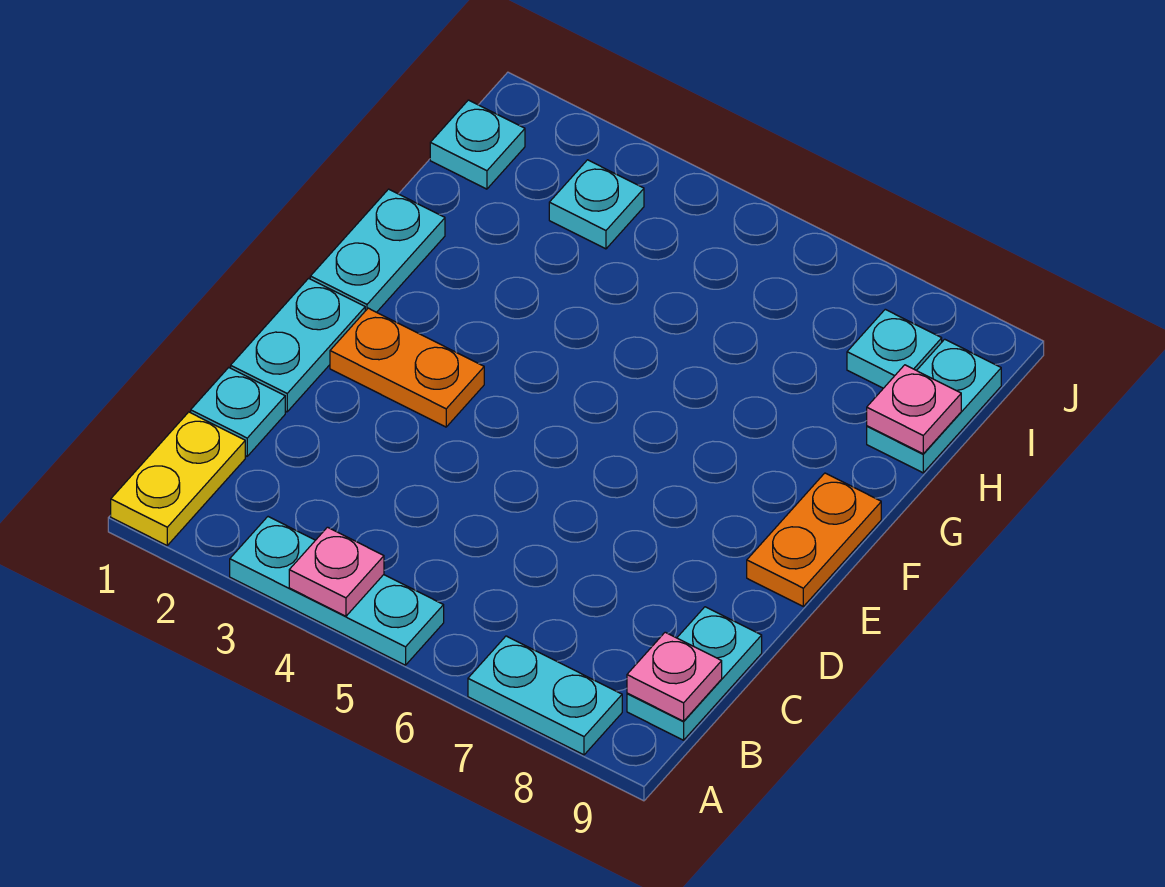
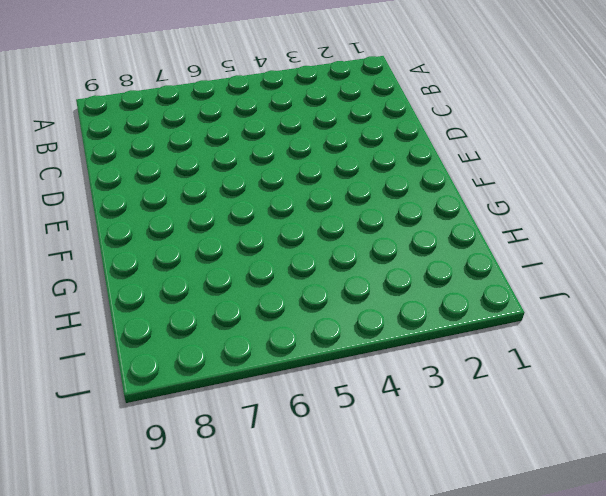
none -> yellow 1x2 plate [111,412,245,545]
none -> cyan 1x3 plate [230,517,444,665]
none -> cyan 1x2 plate [468,636,622,755]

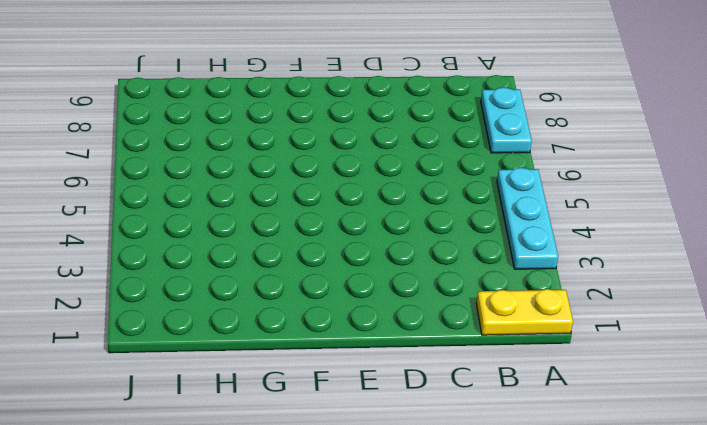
none -> cyan 1x2 plate [627,607,762,740]
none -> cyan 1x1 plate [191,368,285,456]
none -> cyan 1x2 plate [231,278,365,412]

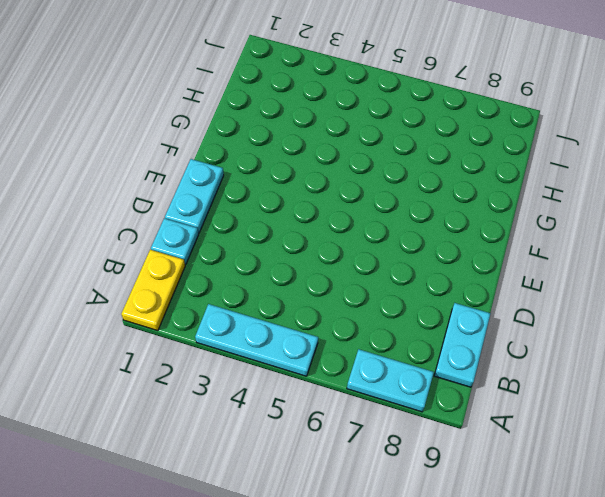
none -> orange 1x2 plate [330,308,484,427]
none -> orange 1x2 plate [747,473,881,606]
none -> cyan 1x2 plate [310,189,445,312]

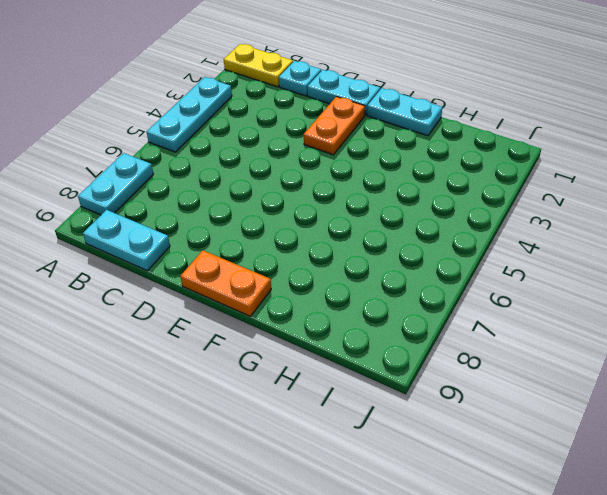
none -> cyan 1x2 plate [867,339,1001,473]
none -> cyan 1x1 plate [430,100,525,189]
none -> cyan 1x1 plate [549,160,644,249]

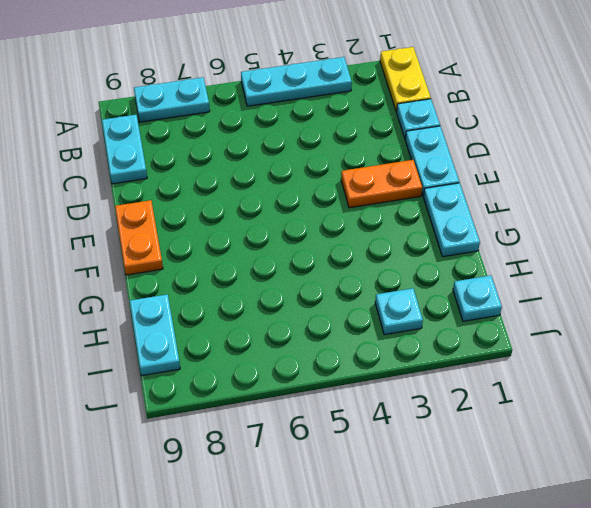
none -> cyan 1x1 plate [847,309,942,388]
none -> pink 1x1 plate [289,527,384,616]
none -> pink 1x1 plate [627,632,722,721]

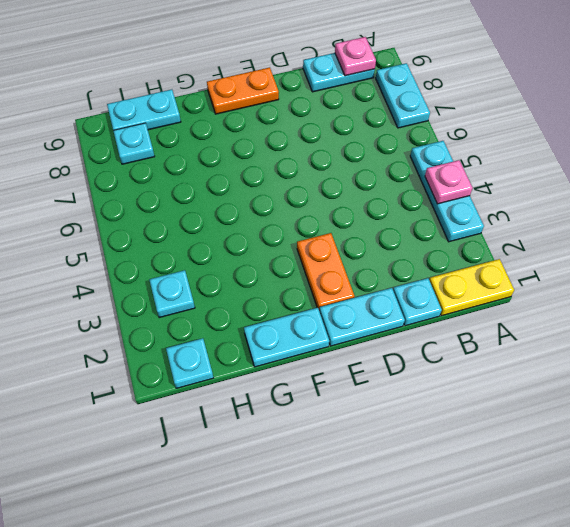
none -> pink 1x1 plate [867,365,961,454]

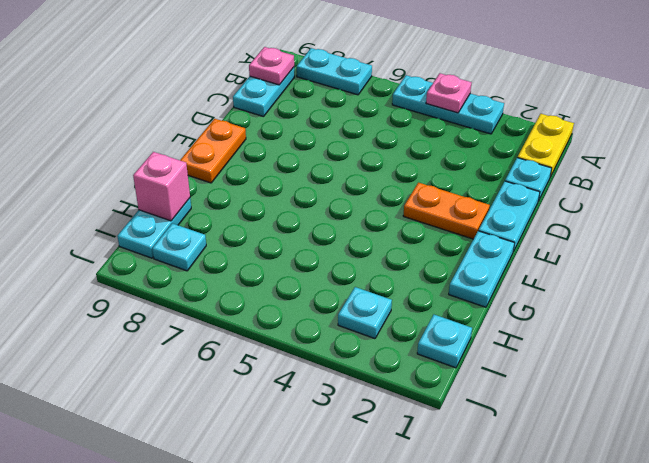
pink 1x1 brick [133,152,190,221] -> pink 1x1 plate [867,365,961,454]

